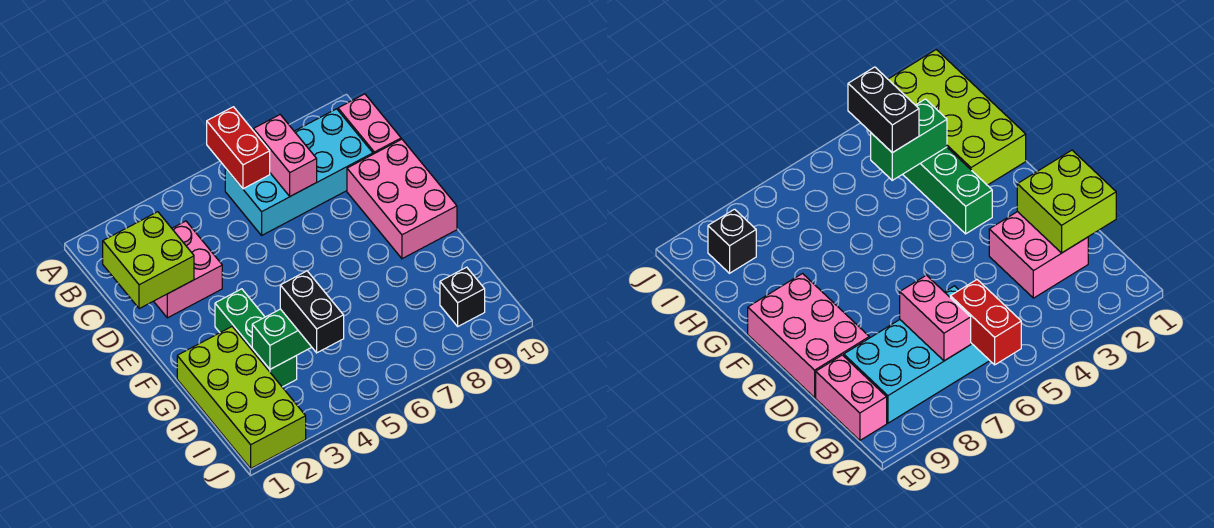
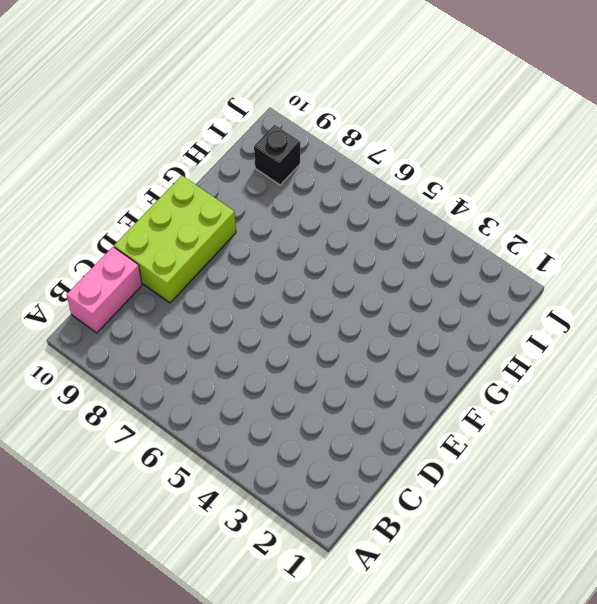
lime 2x3 brick [114,176,236,303] -> pink 2x3 brick [347,139,457,259]
none -> cyan 2x4 brick [225,109,373,235]
none -> pink 2x2 brick [154,221,222,318]
none -> green 1x3 brick [215,289,297,387]

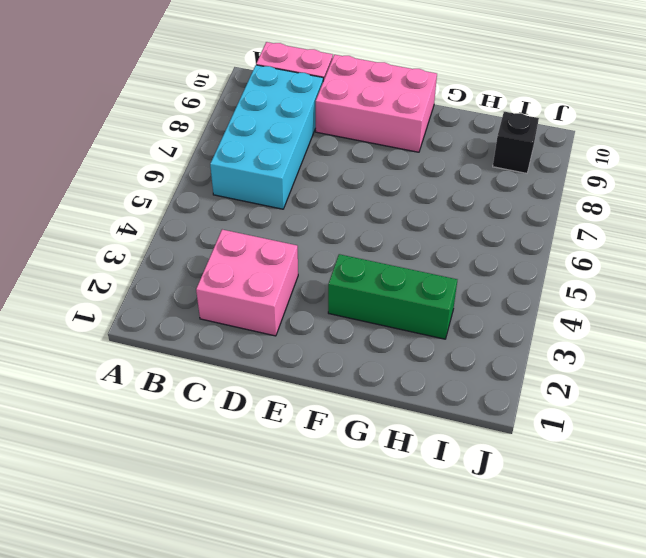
none -> lime 2x4 brick [177,327,306,468]
none -> red 1x2 brick [207,107,270,189]
none -> pink 1x2 brick [253,115,317,196]

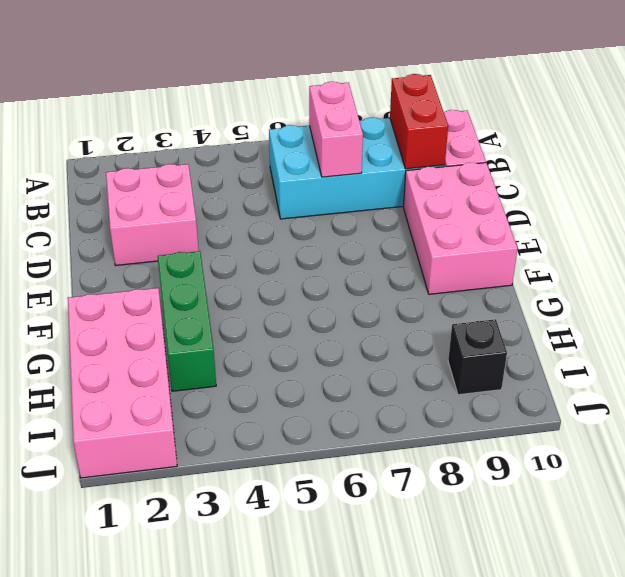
red 1x2 brick [390,74,448,169] -> red 1x2 brick moved to [207,107,270,189]
pink 2x4 brick [68,288,177,478] -> lime 2x4 brick [177,327,306,468]
none -> lime 2x2 brick [103,212,194,309]
none -> green 1x2 brick [252,309,311,369]
none -> black 1x2 brick [280,271,344,353]

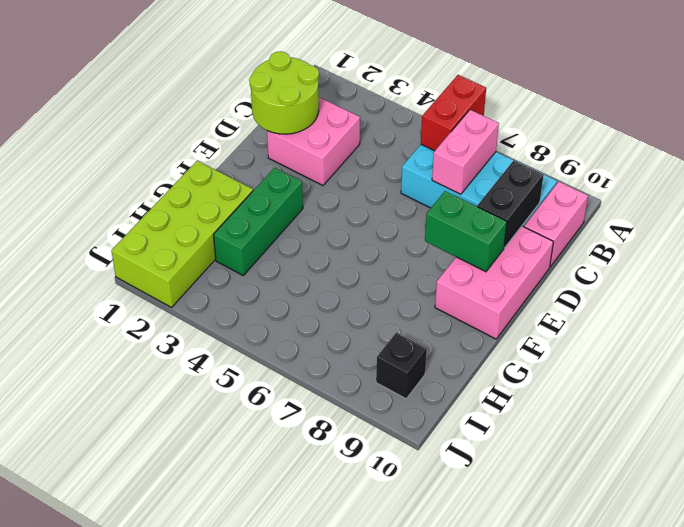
lime 2x2 round brick [249,51,319,134] -> lime 2x2 brick [103,212,194,309]
black 1x2 brick [477,161,543,248] -> black 1x2 brick moved to [280,271,344,353]
green 1x2 brick [425,191,507,272] -> green 1x2 brick moved to [252,309,311,369]

